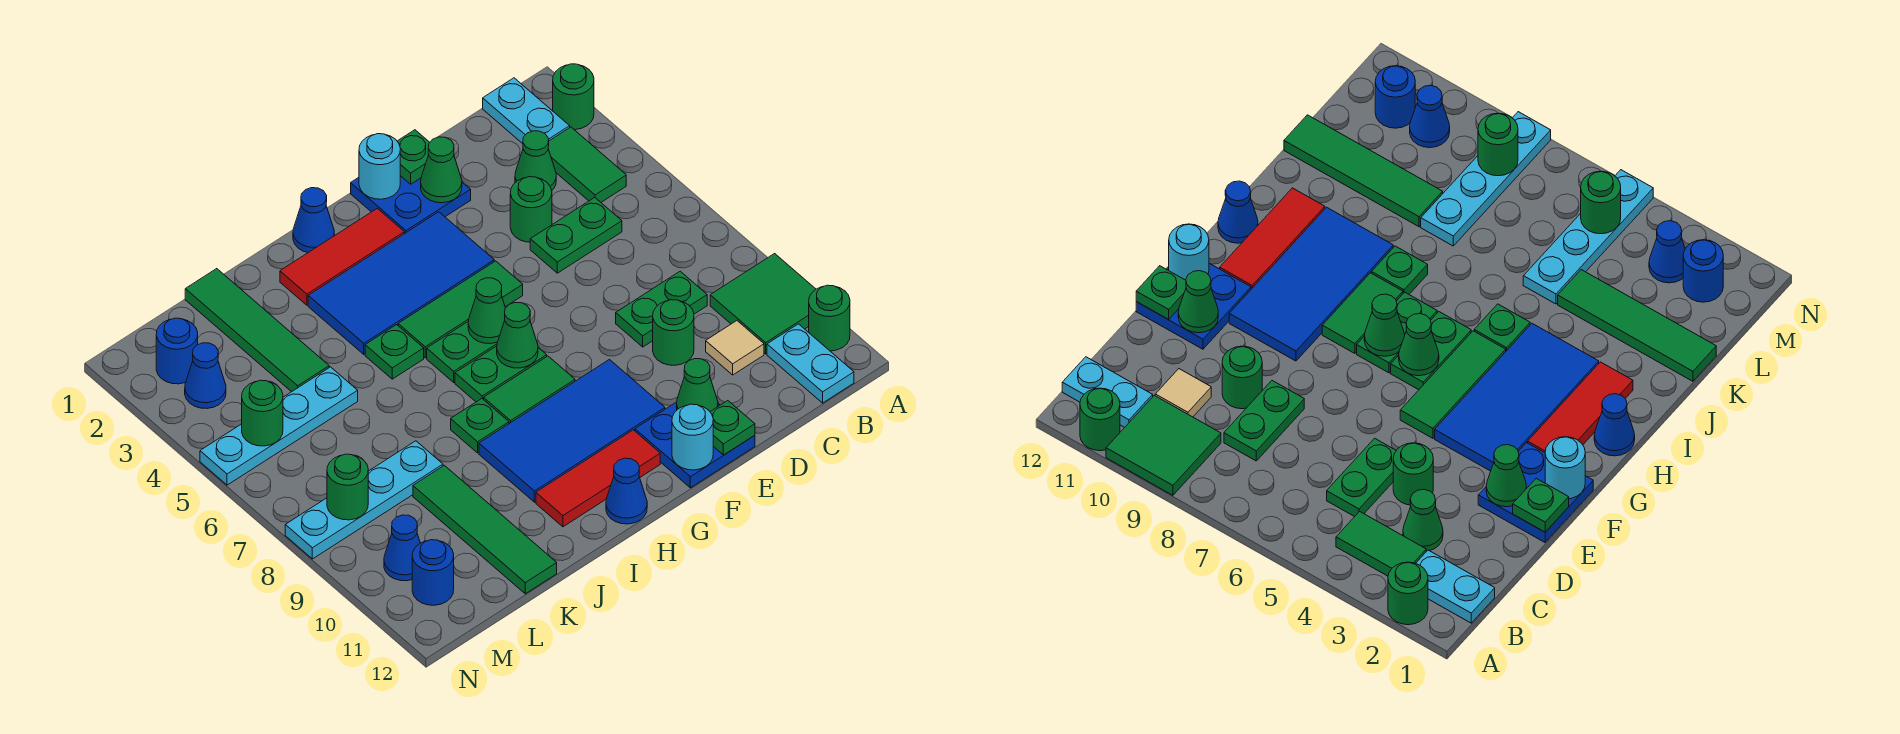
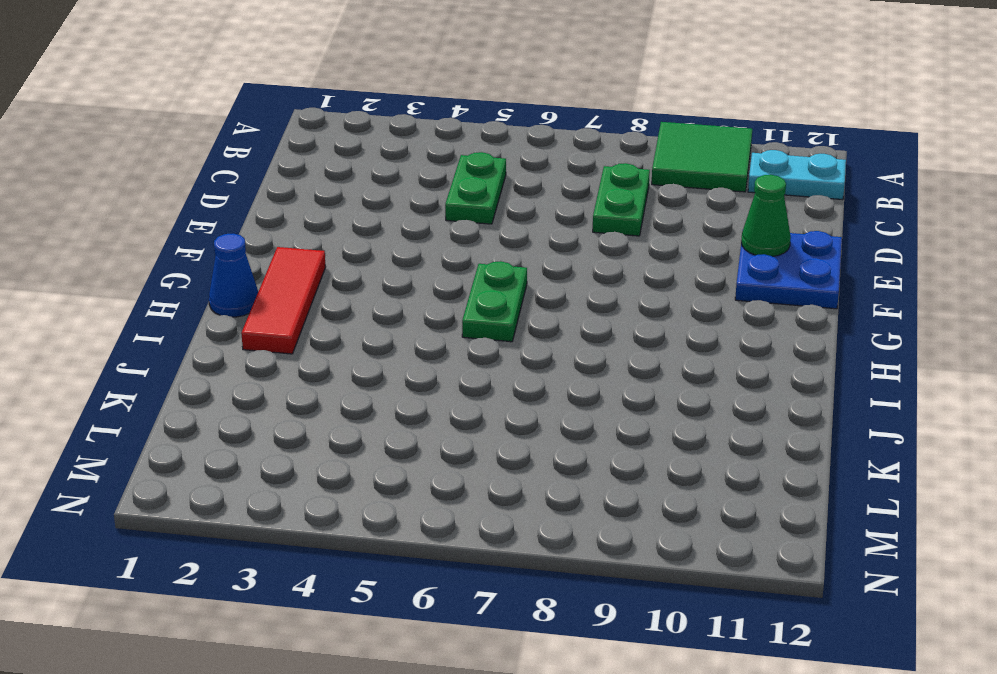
none -> green 1x1 round brick [553,64,594,130]
none -> green 1x1 round brick [809,285,850,351]
none -> cyan 1x2 plate [483,78,570,144]
none -> green 1x2 tile [548,127,626,202]

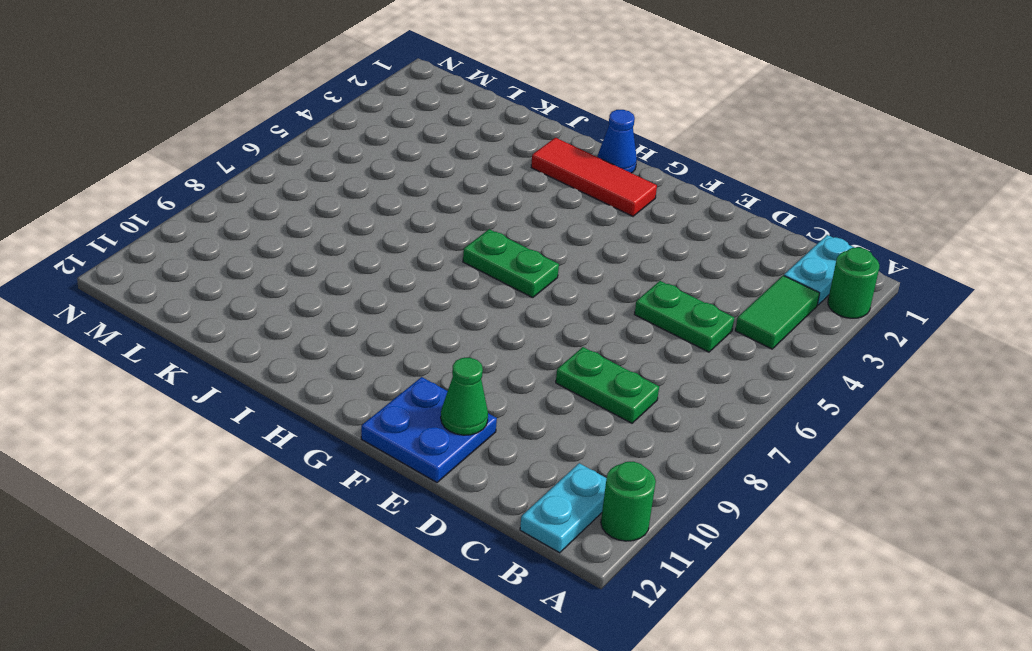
none -> green 2x2 tile [710,254,816,354]
none -> green 1x1 cone [515,131,556,190]
none -> tan 1x1 tile [706,321,764,375]
none -> green 1x1 round brick [510,177,552,242]

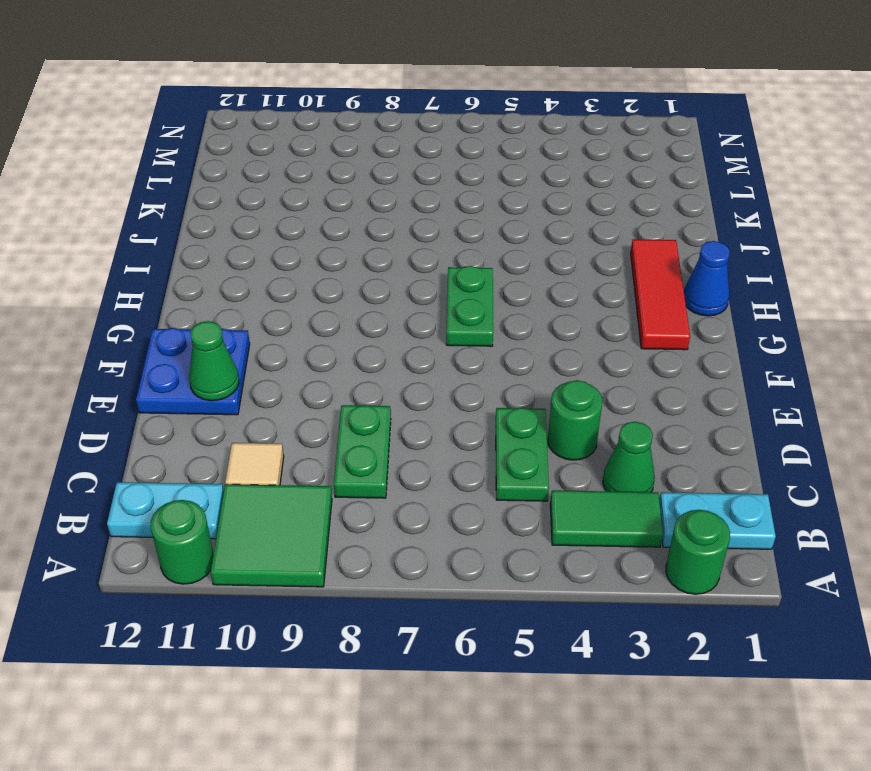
none -> green 1x1 round brick [653,300,694,365]
none -> blue 2x2 plate [351,176,471,234]
none -> blue 2x4 tile [308,212,494,354]
none -> green 1x3 tile [398,261,523,358]

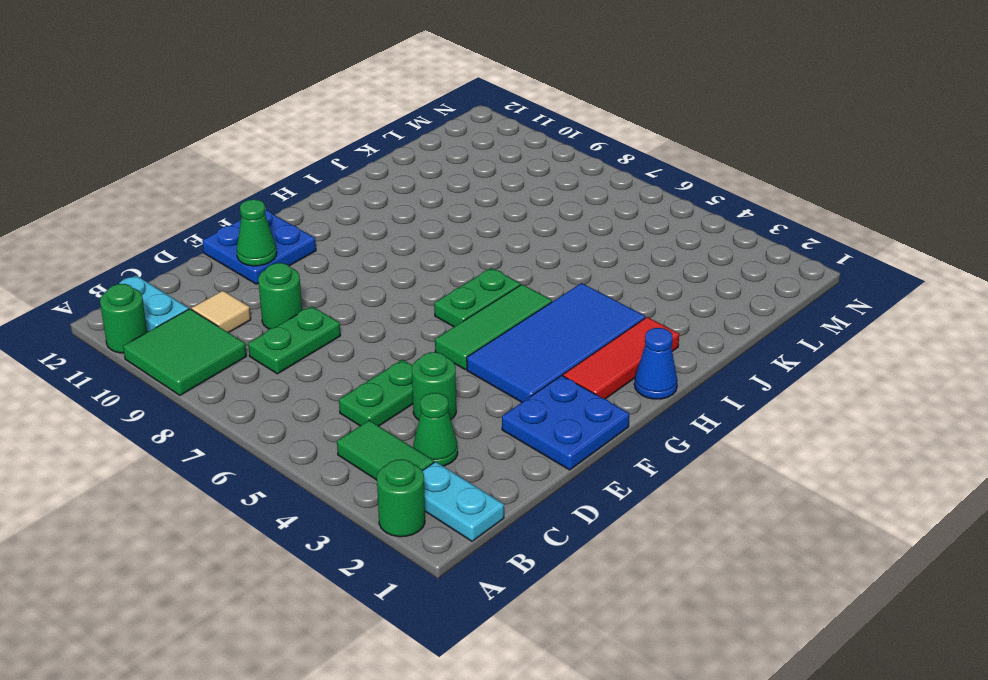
none -> blue 2x4 tile [479,360,665,502]
none -> green 1x2 plate [455,346,547,402]
none -> green 1x2 tile [484,356,575,424]
none -> red 1x3 tile [536,430,660,527]

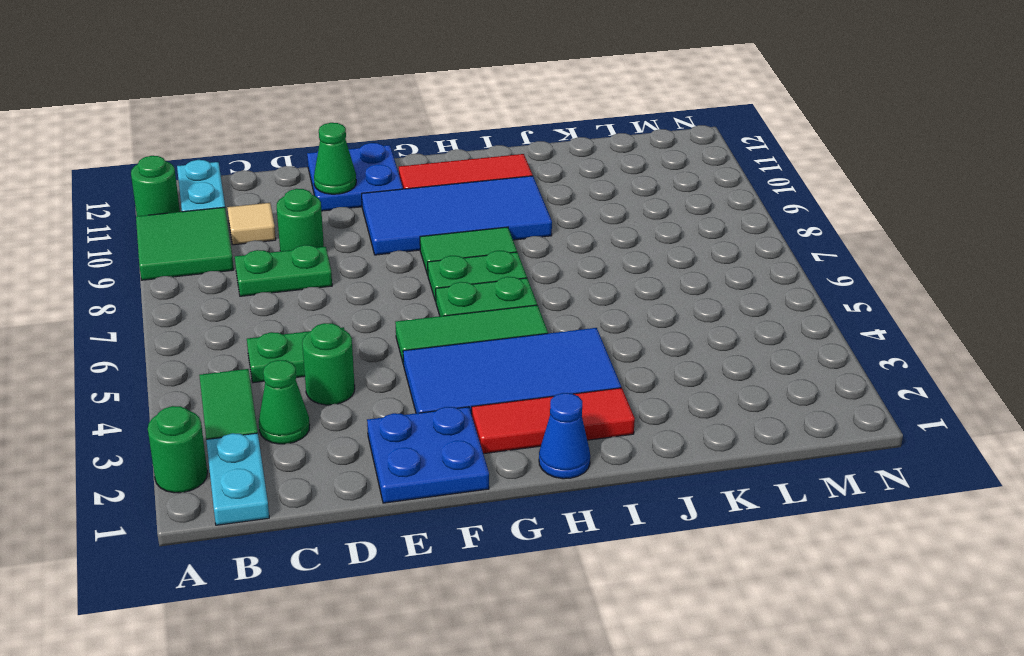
none -> blue 1x1 cone [606,458,647,524]
none -> green 1x1 plate [365,325,424,379]
none -> green 1x1 plate [451,399,509,453]
none -> green 1x4 tile [185,269,329,392]

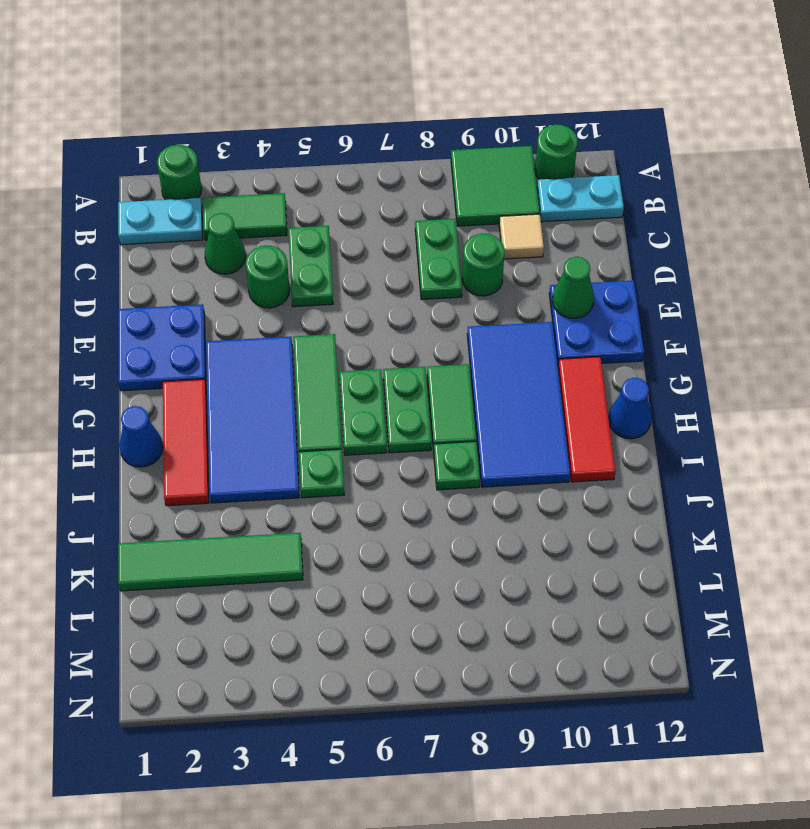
none -> cyan 1x4 plate [200,367,358,485]
none -> cyan 1x4 plate [285,441,443,559]
none -> green 1x4 tile [413,465,557,594]
none -> blue 1x1 round brick [156,318,198,384]

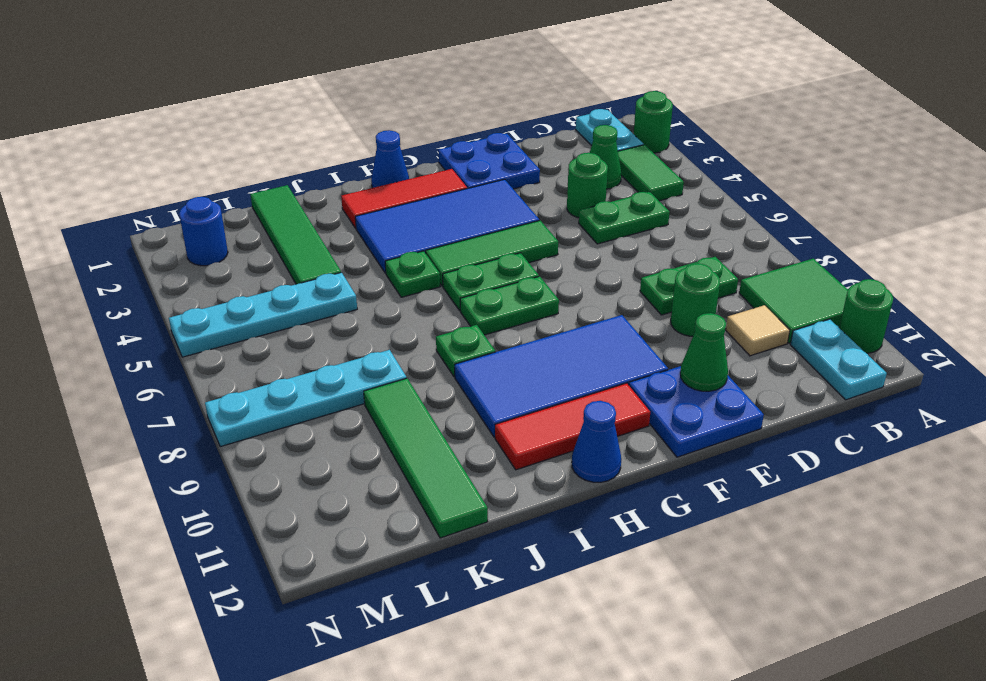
none -> green 1x2 tile [484,356,575,424]
none -> blue 1x1 cone [185,343,226,408]
none -> blue 1x1 cone [384,515,420,581]
none -> blue 1x1 round brick [412,540,454,605]

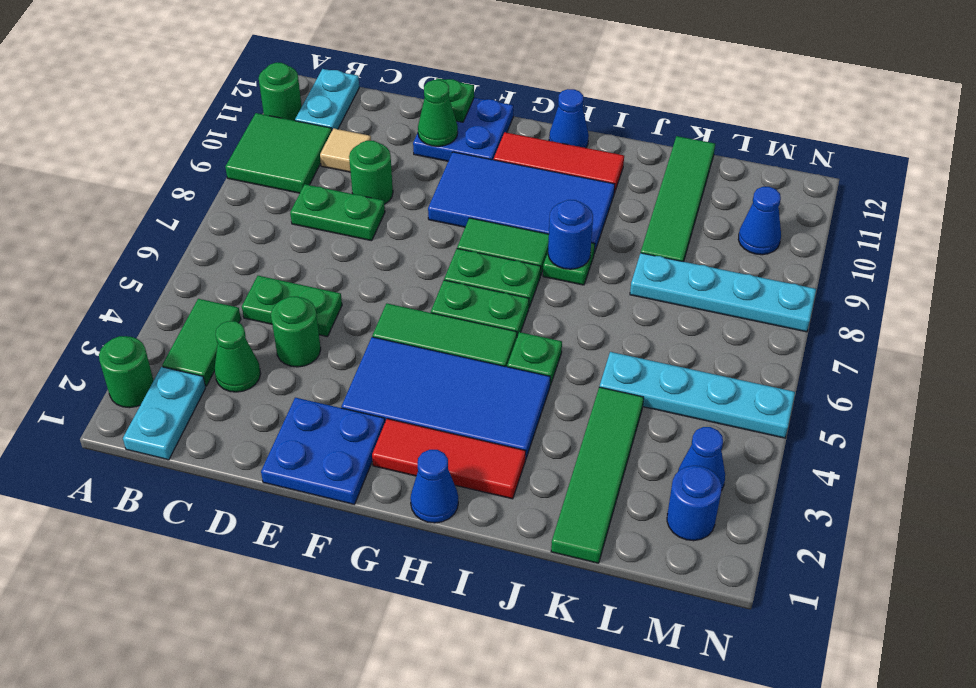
blue 1x1 round brick [548,200,593,269] -> blue 1x1 round brick moved to [412,540,454,605]
none -> green 1x1 plate [397,130,430,184]
none -> green 1x1 cone [421,137,462,203]
none -> cyan 1x1 round brick [359,134,400,199]
none -> cyan 1x1 round brick [672,404,713,470]

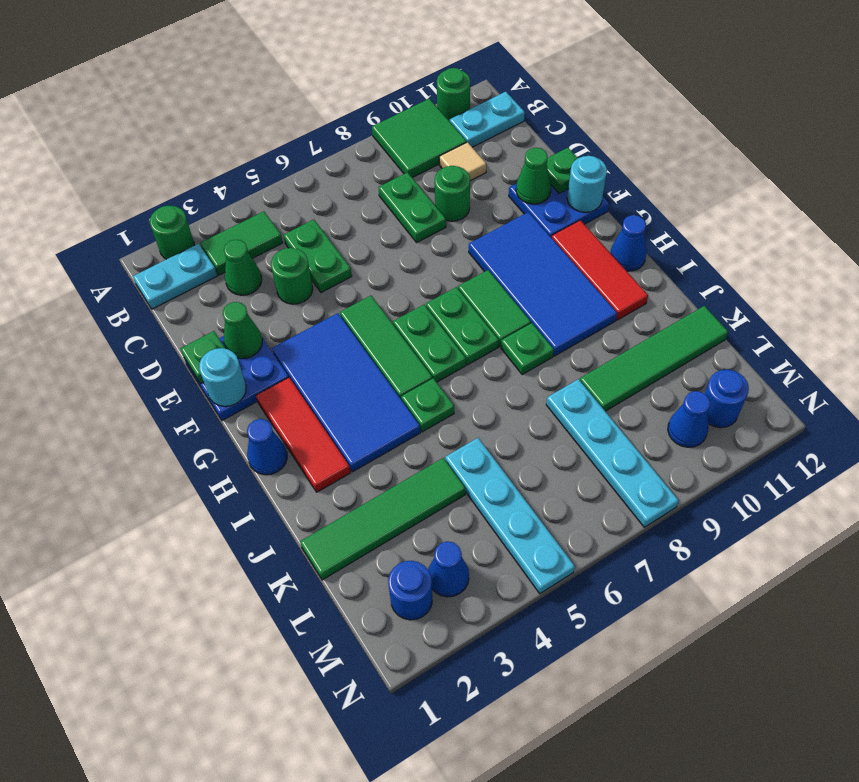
none -> green 1x1 cone [468,278,505,344]
none -> green 1x1 cone [497,303,538,368]
none -> green 1x1 round brick [242,380,283,446]
none -> green 1x1 round brick [327,454,368,520]

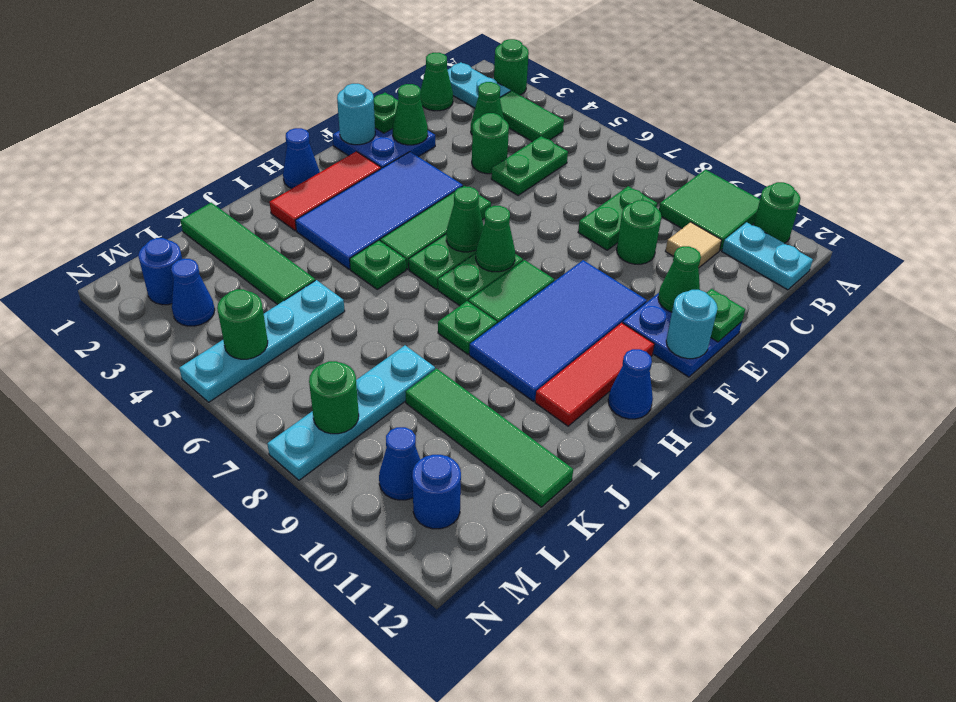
green 1x1 cone [420,53,453,111] -> none

